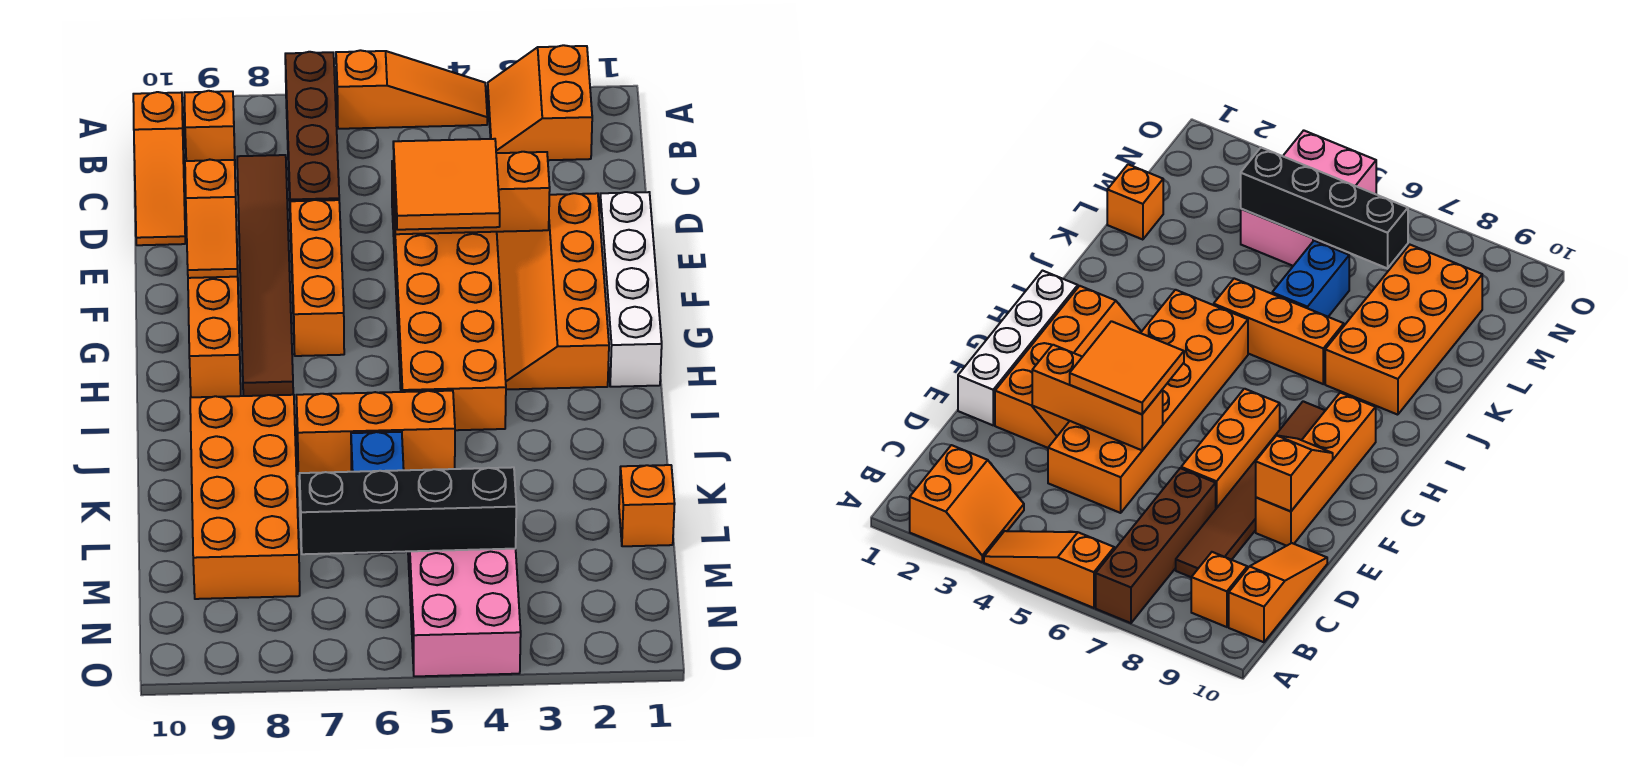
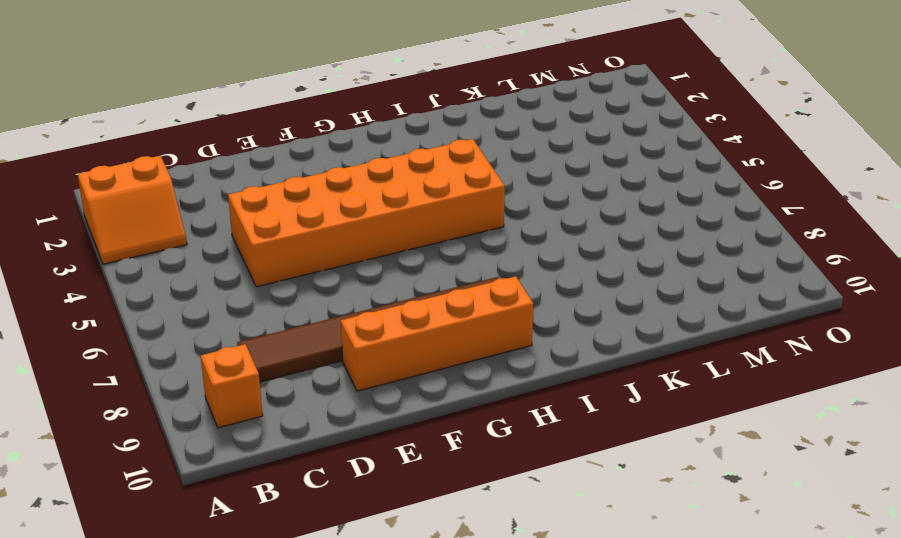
none -> orange 1x3 slope [336,50,487,129]
none -> brown 1x4 brick [285,52,339,231]
none -> orange 1x3 slope [133,92,185,245]

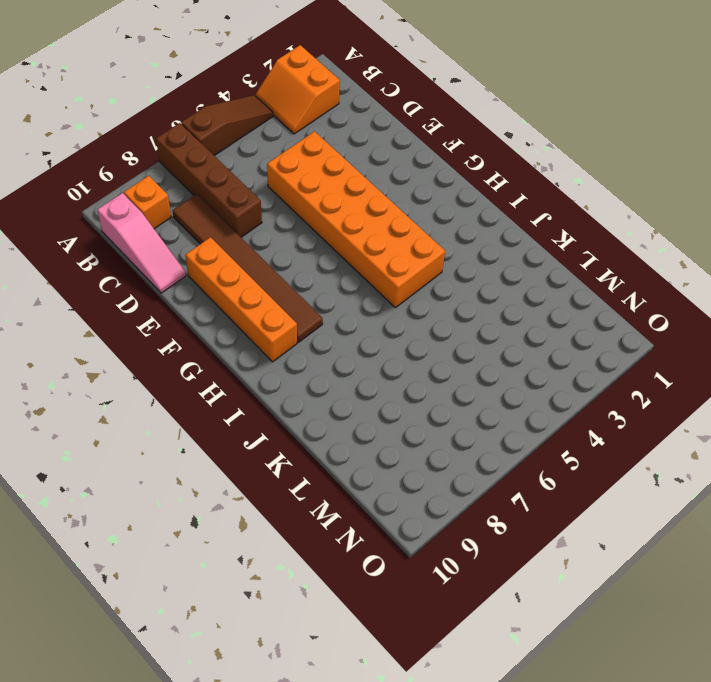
brown 1x3 slope [181,95,273,156] -> orange 1x3 slope [336,50,487,129]
pink 1x3 slope [97,193,186,293] -> orange 1x3 slope [133,92,185,245]
none -> white 1x4 brick [600,192,662,387]
none -> orange 2x4 slope [497,193,609,390]
none -> orange 1x3 brick [290,200,344,356]

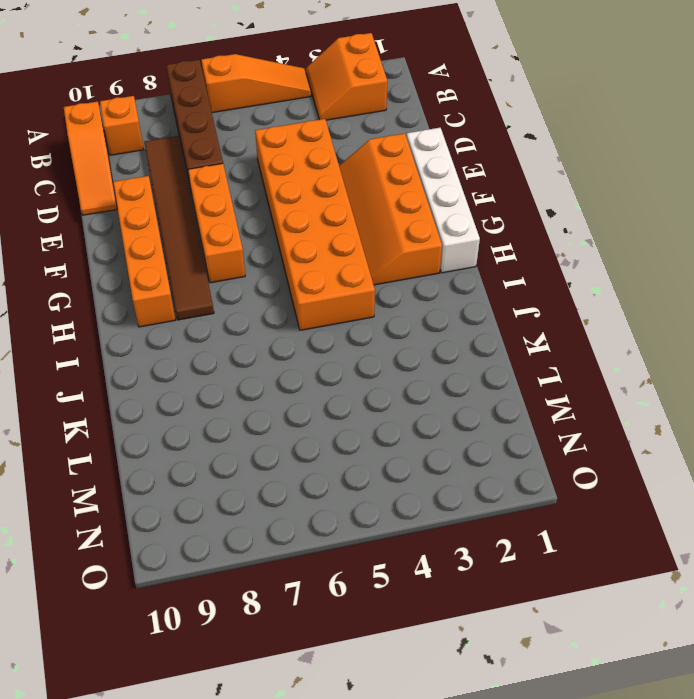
none -> orange 1x3 brick [296,391,455,474]
none -> orange 2x4 brick [190,395,300,599]
none -> blue 1x2 brick [351,432,404,554]

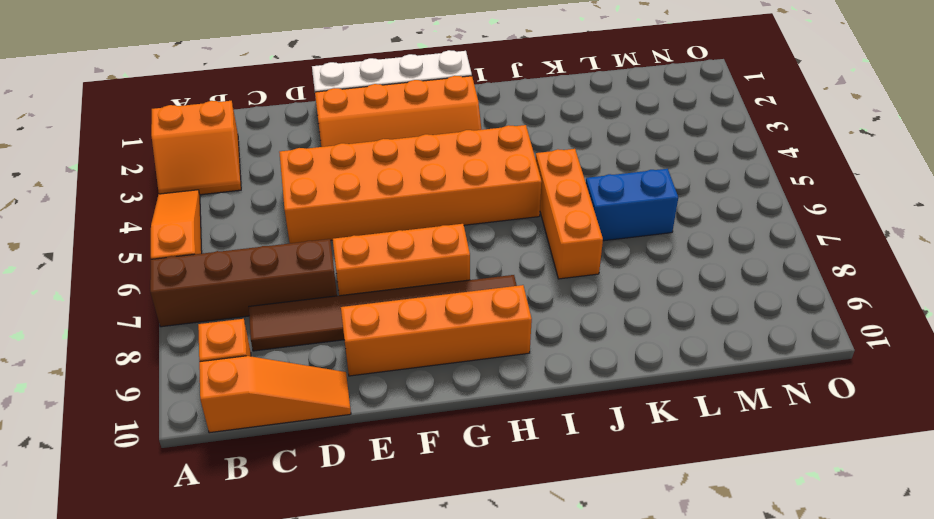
none -> orange 2x4 brick [190,395,300,599]
none -> orange 1x1 brick [619,465,675,546]
none -> pink 2x3 brick [408,549,521,676]

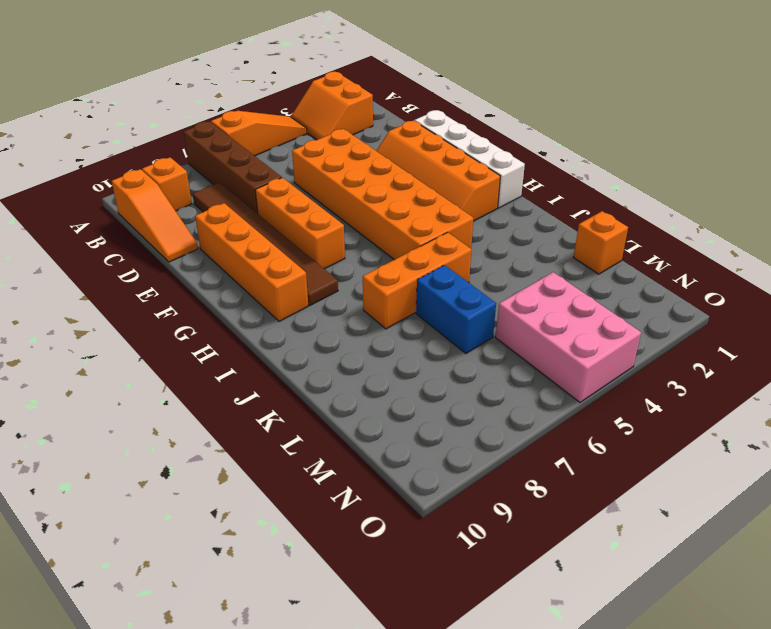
none -> orange 2x4 brick [190,395,300,599]
none -> orange 1x3 brick [394,152,550,234]
none -> orange 1x2 slope [185,160,238,278]

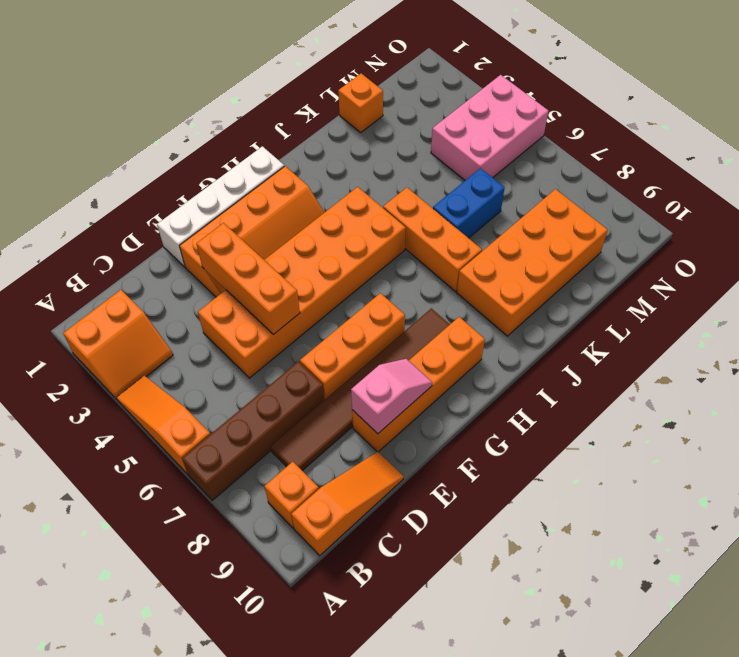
pink 1x2 slope [351,359,432,434] -> orange 1x2 slope [185,160,238,278]
none -> black 1x4 brick [300,467,516,554]
none -> orange 2x2 tile [393,139,500,230]

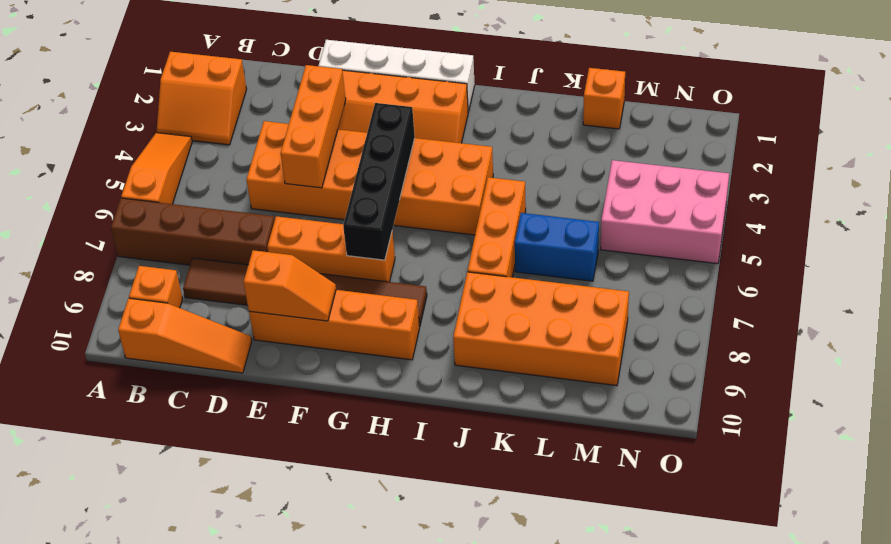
black 1x4 brick [343,103,415,260] -> black 1x4 brick moved to [300,467,516,554]
none -> orange 2x2 tile [393,139,500,230]

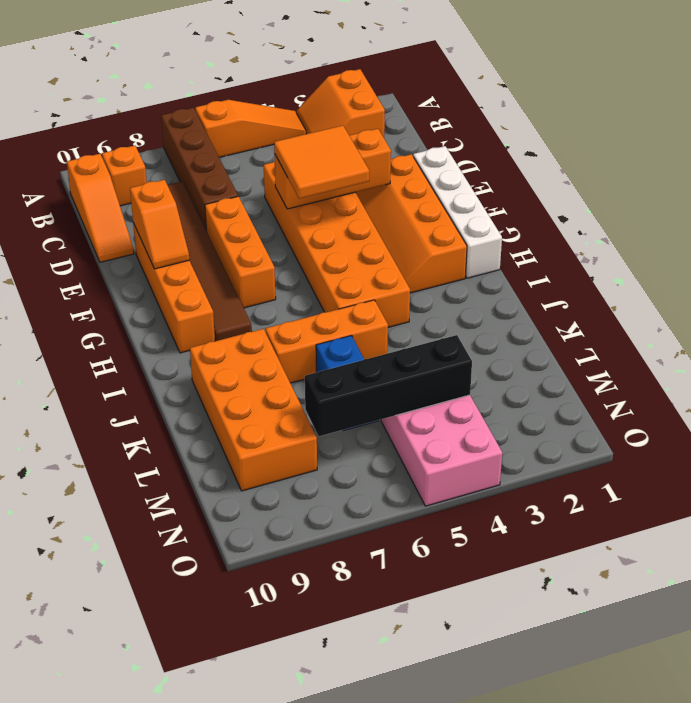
none -> orange 1x1 brick [619,465,675,546]

